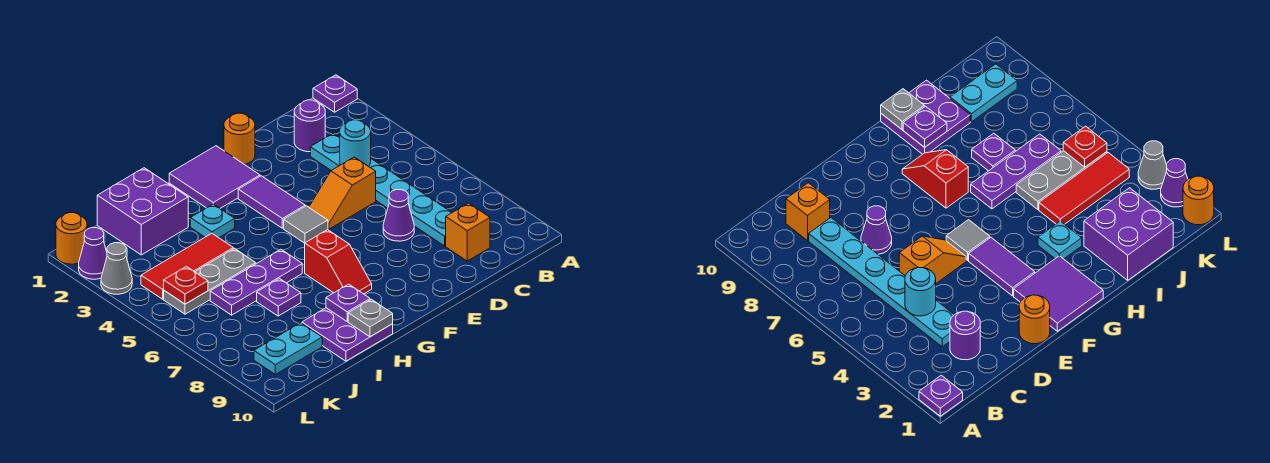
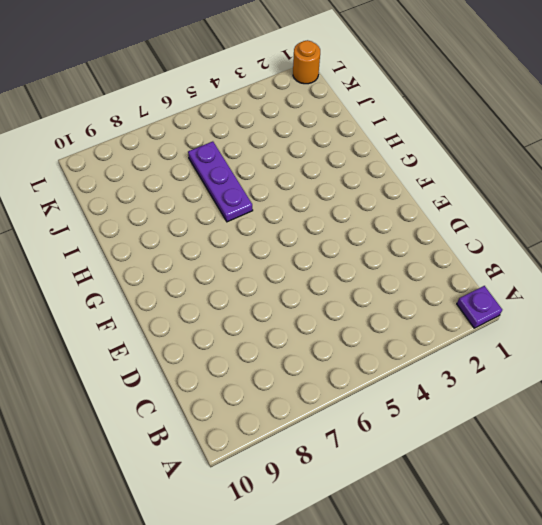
none -> purple 1x1 round brick [294,100,325,152]
none -> cyan 1x6 plate [310,133,452,246]
none -> orange 1x1 brick [446,203,490,261]

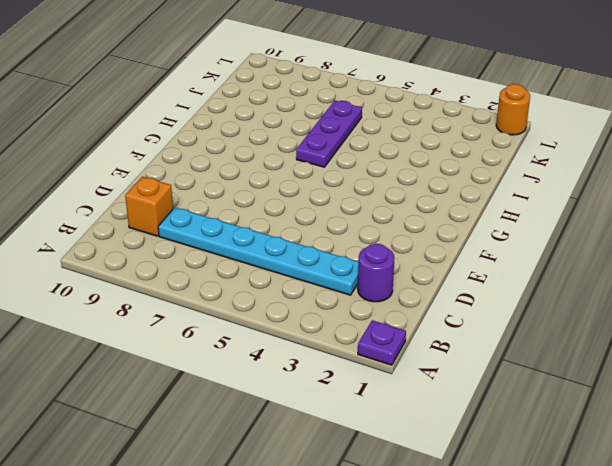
none -> orange 1x2 slope [309,157,376,229]
none -> purple 1x1 cone [383,190,414,241]
none -> orange 1x1 round brick [224,113,255,164]

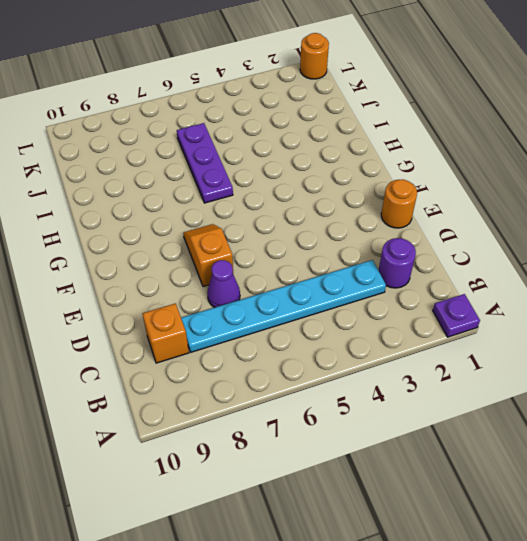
orange 1x2 slope [183,224,233,287] -> orange 1x2 slope moved to [309,157,376,229]
none -> purple 2x2 tile [169,146,260,208]
none -> purple 1x2 tile [238,176,305,228]
none -> grey 1x1 tile [284,206,328,243]

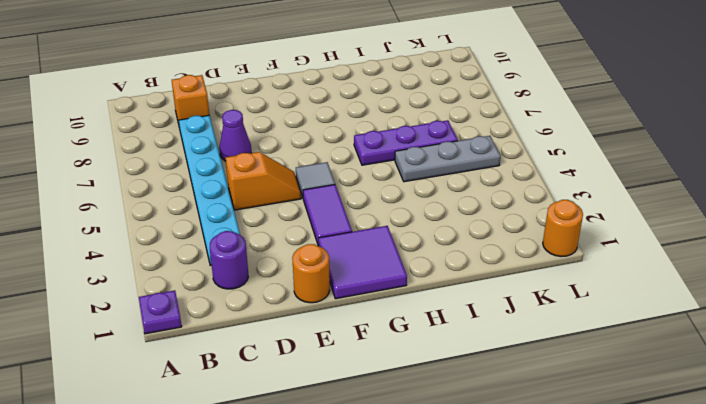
none -> red 1x2 slope [305,230,372,294]
none -> cyan 1x1 plate [190,204,235,238]
none -> purple 2x2 plate [302,308,393,361]

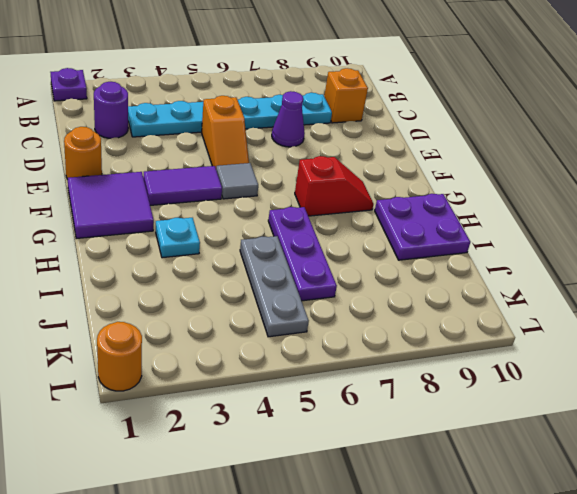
none -> purple 2x2 brick [97,168,188,255]
none -> red 1x3 tile [141,233,233,299]
none -> purple 1x1 plate [257,279,301,316]

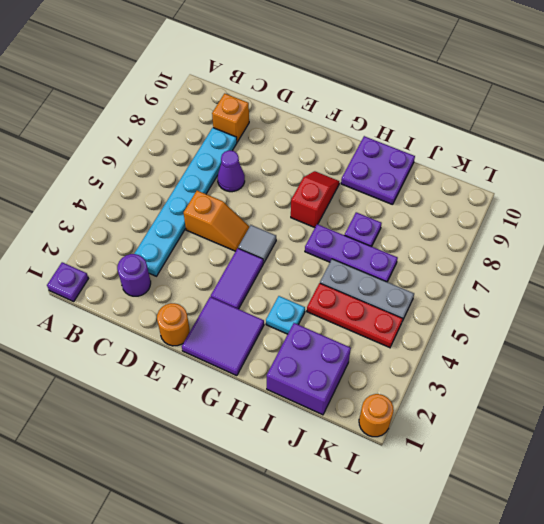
red 1x3 plate [307,283,403,348] -> red 1x3 tile [141,233,233,299]
none -> cyan 1x2 plate [254,323,322,374]
none -> purple 1x1 cone [79,228,107,279]
none -> grey 1x1 cone [101,243,132,294]

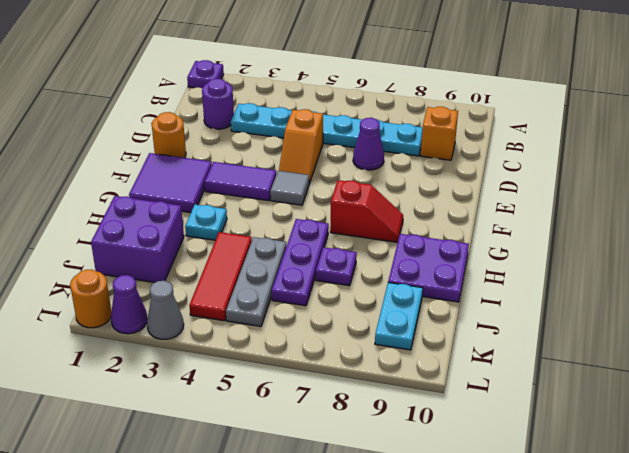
none -> cyan 1x1 round brick [340,120,371,166]
none -> purple 1x1 plate [326,284,370,322]
none -> grey 1x1 plate [348,299,393,337]

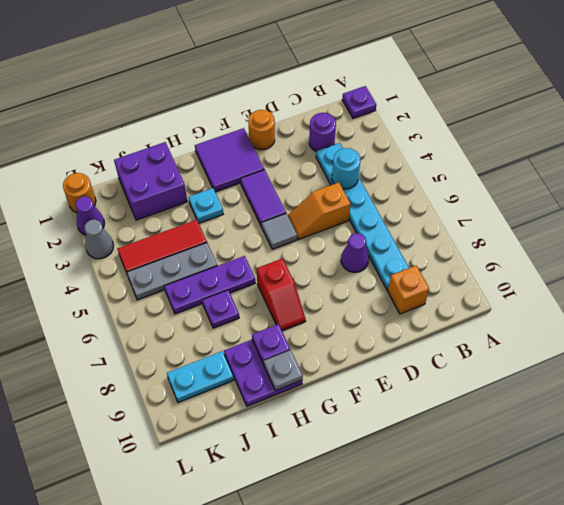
none -> red 1x1 plate [164,267,208,304]

